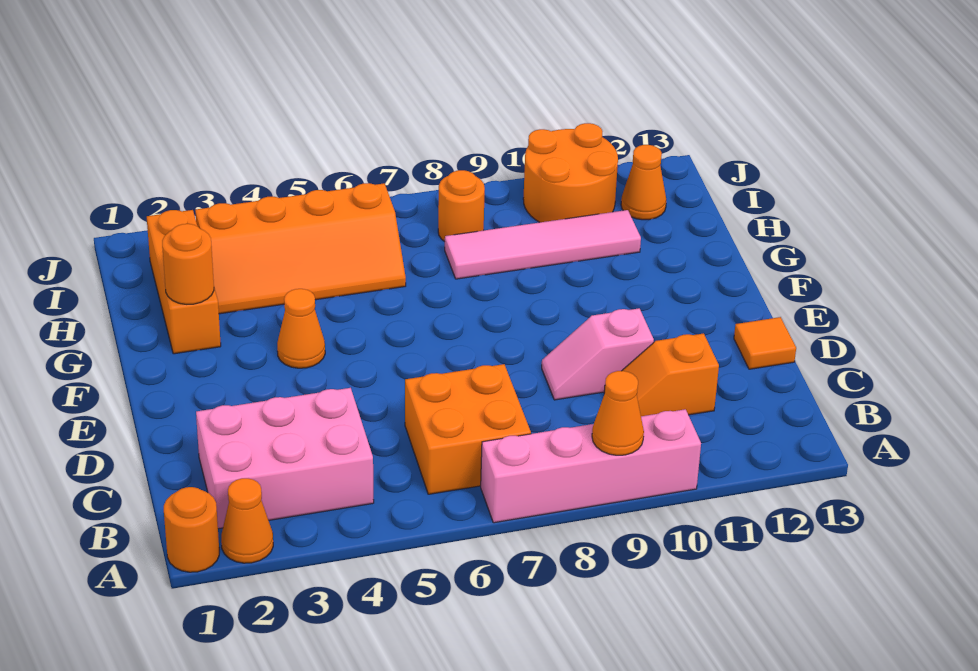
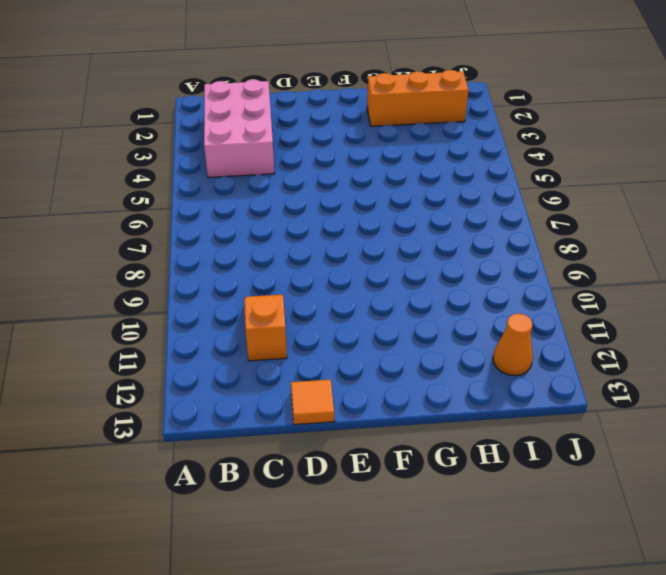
none -> orange 1x1 round brick [164,487,219,572]
none -> orange 1x1 cone [221,478,273,563]
none -> pink 1x4 brick [481,409,701,523]

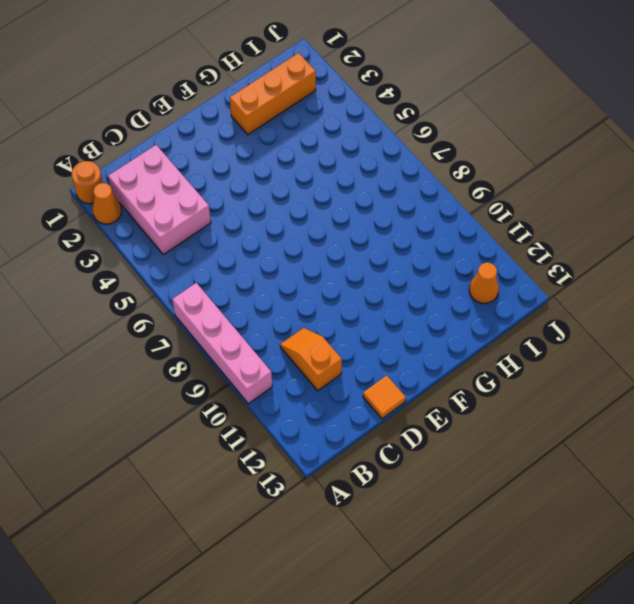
none -> orange 2x2 brick [405,364,531,494]
none -> pink 1x2 slope [542,308,654,400]
none -> orange 1x1 cone [277,289,325,368]

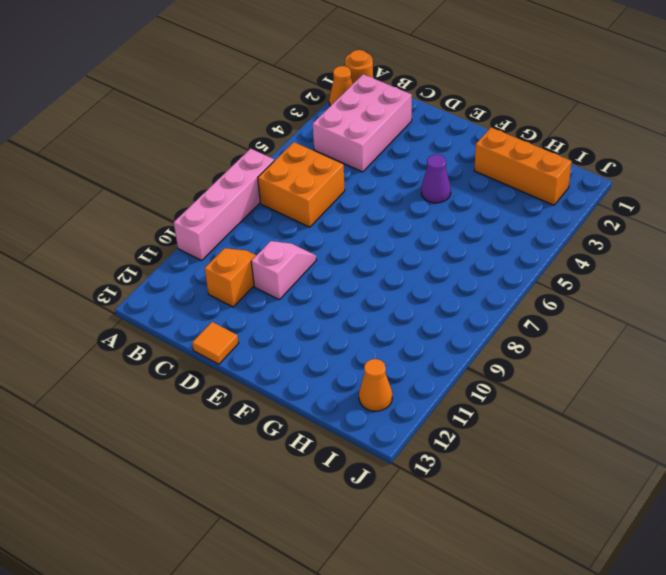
purple 1x1 cone [421,154,451,203] -> orange 1x1 cone [277,289,325,368]
none -> orange 2x4 slope [195,183,406,314]
none -> pink 1x4 tile [445,210,641,279]
none -> orange 1x1 round brick [438,170,485,242]

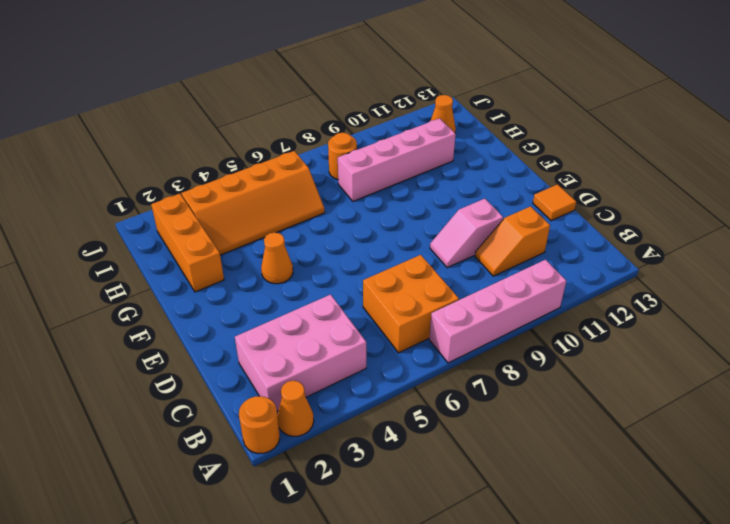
pink 1x4 brick [338,118,456,201] -> pink 1x4 tile [445,210,641,279]
none -> orange 2x2 round brick [523,123,618,222]
none -> orange 1x1 cone [592,371,644,455]
none -> orange 1x1 round brick [162,224,214,304]

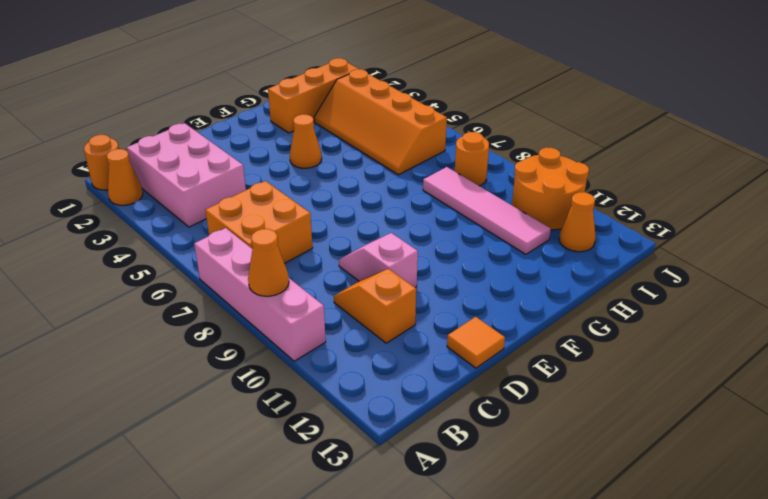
none -> orange 1x1 round brick [162,224,214,304]

